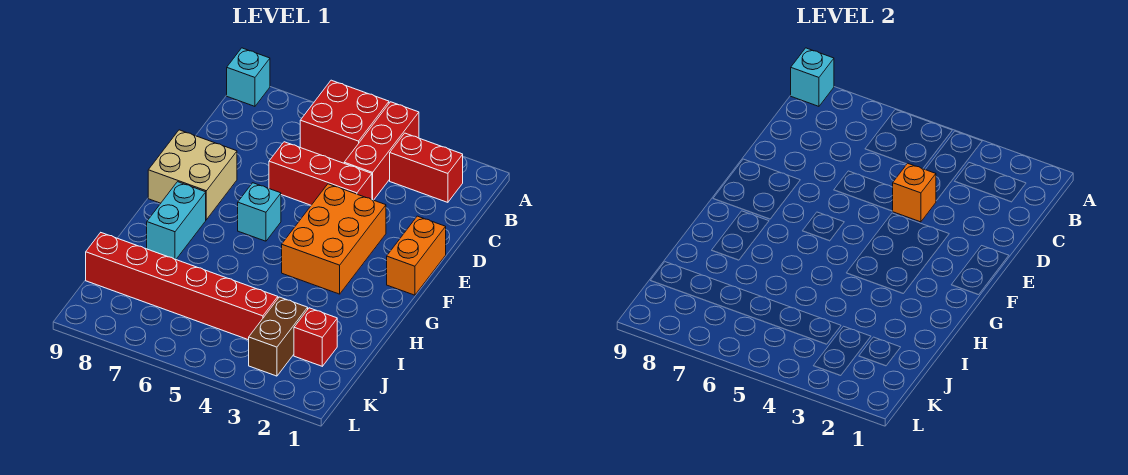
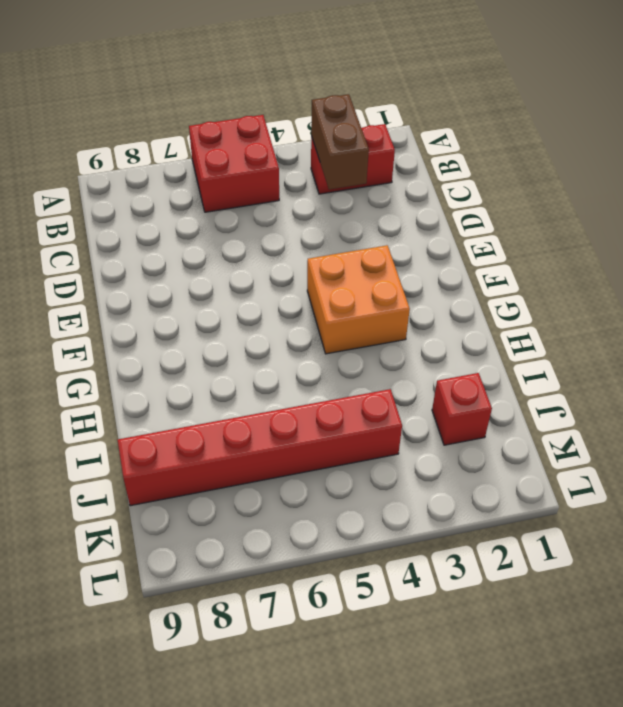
brown 1x2 brick [311,94,369,189] -> brown 1x2 brick moved to [249,297,308,376]
orange 2x2 brick [307,245,410,354] -> orange 2x3 brick [282,184,386,294]
none -> red 1x3 brick [344,102,419,200]
none -> cyan 1x1 brick [227,48,270,106]
none -> red 1x3 brick [269,142,372,205]

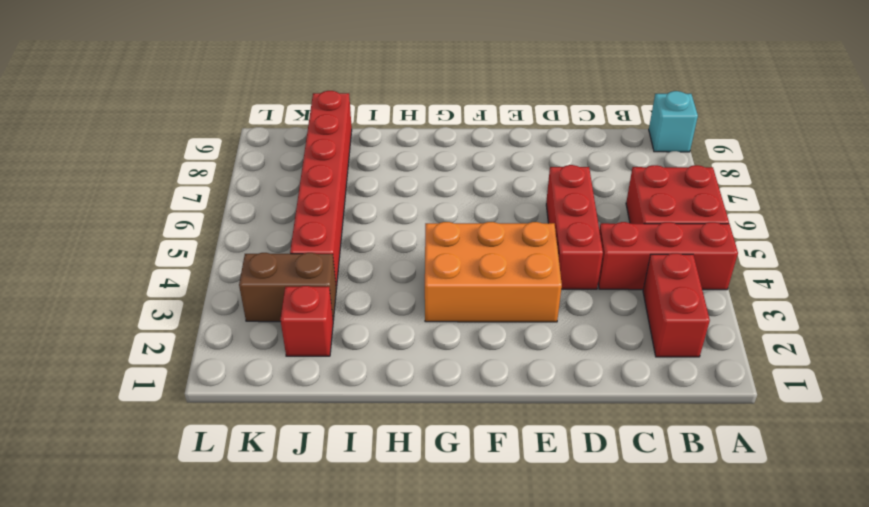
none -> orange 1x2 brick [387,216,446,295]
none -> tan 2x2 brick [148,130,237,220]
none -> cyan 1x1 brick [238,183,281,241]

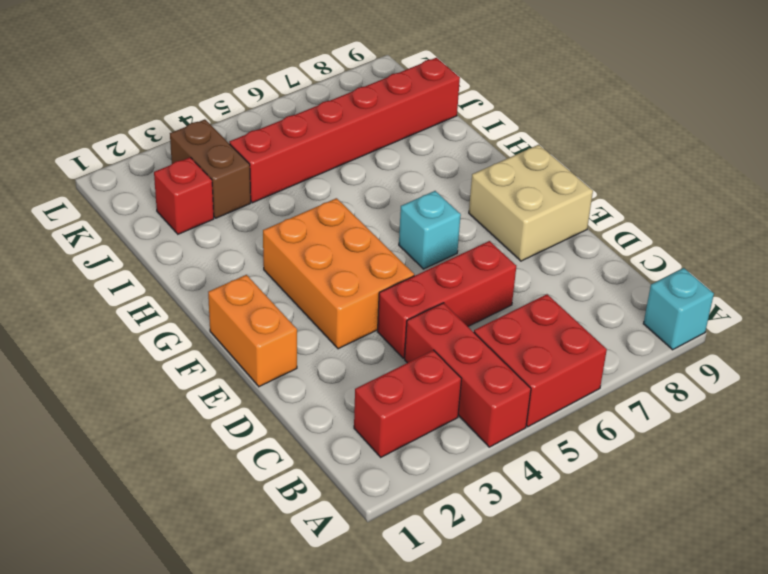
none -> cyan 1x2 brick [147,182,206,259]
none -> cyan 1x1 brick [791,48,834,106]
none -> orange 1x1 brick [893,163,936,222]

